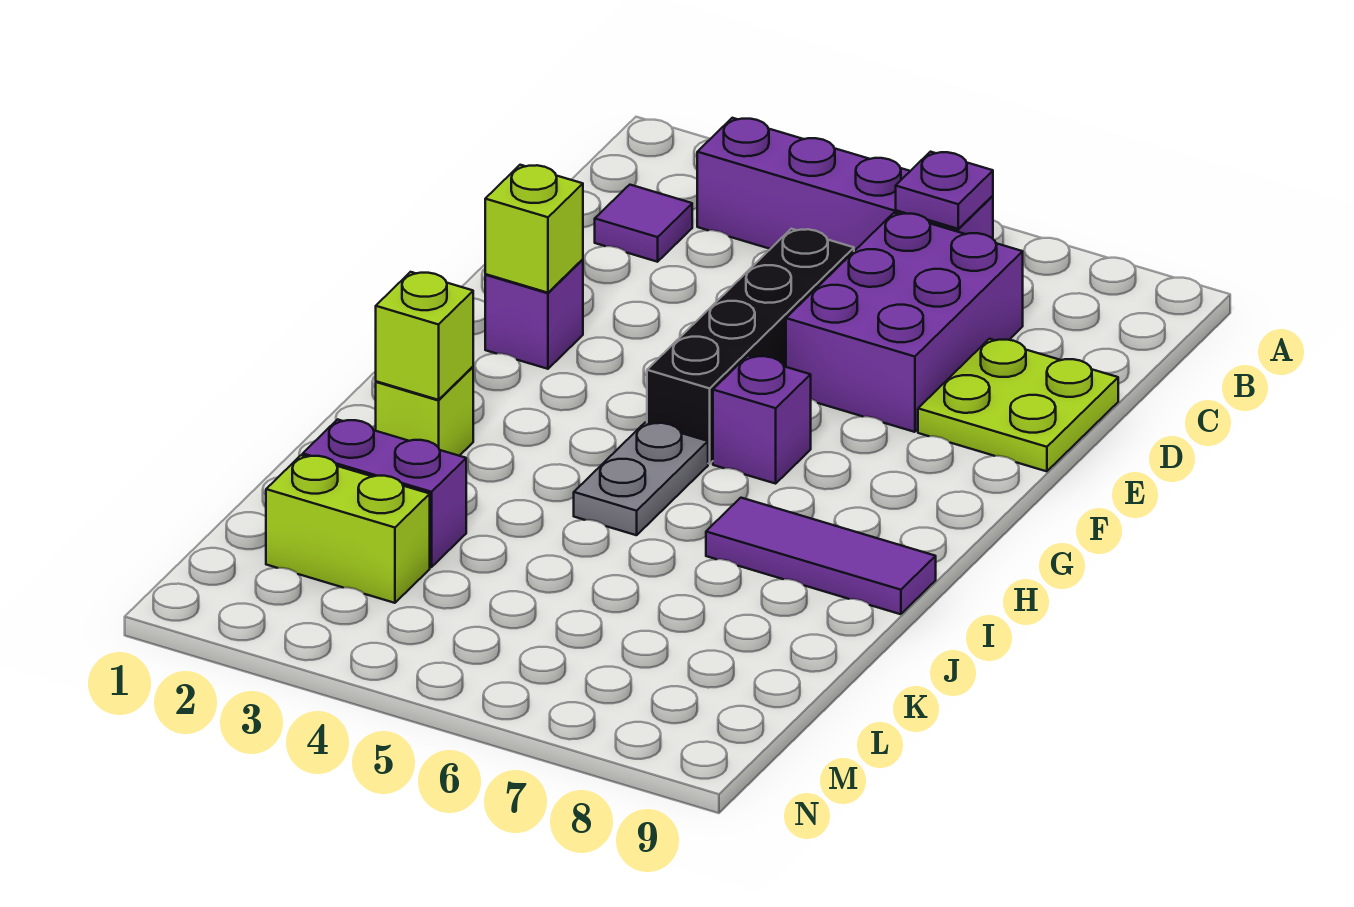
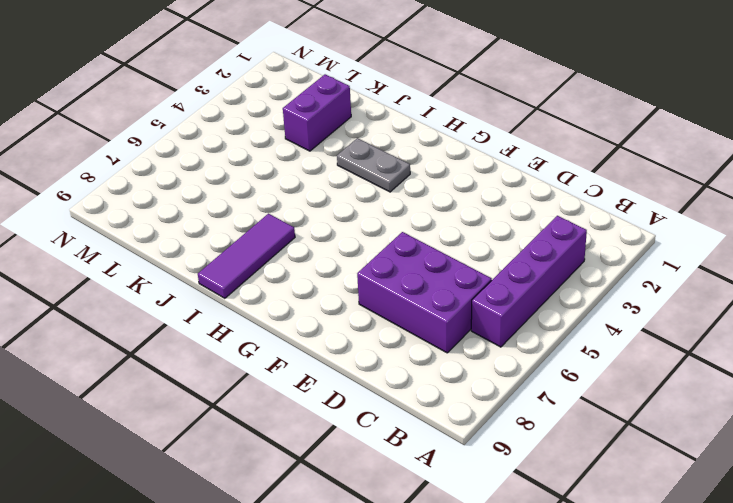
grey 1x2 plate [337,138,410,192] -> grey 1x2 plate moved to [574,422,708,535]
none -> purple 1x1 tile [595,185,692,262]
none -> black 1x4 brick [647,229,854,464]
none -> lime 2x2 plate [918,339,1118,471]

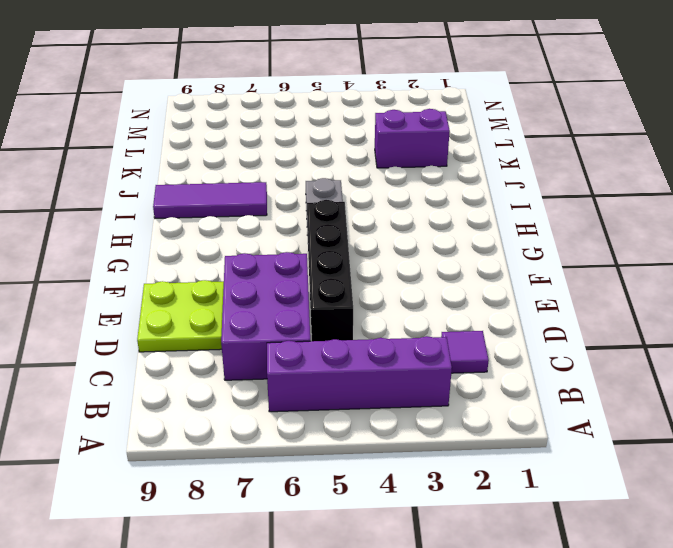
none -> purple 1x1 brick [485,259,583,369]
none -> purple 1x1 brick [713,356,811,484]
none -> lime 1x1 brick [376,367,473,456]

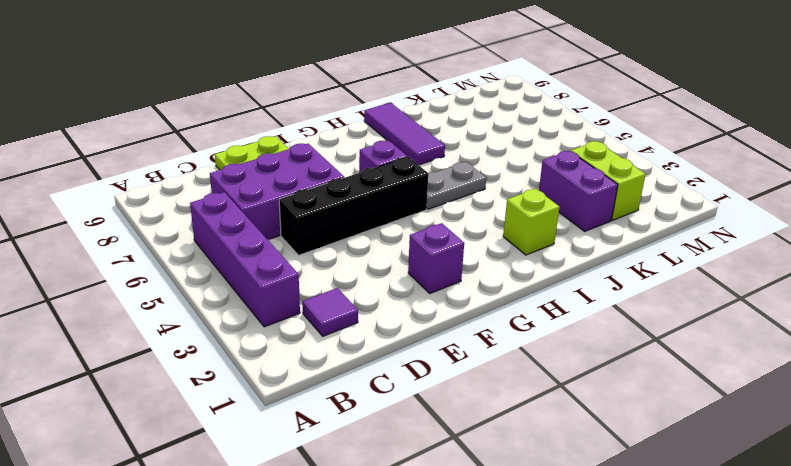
none -> purple 1x1 plate [896,152,993,229]
none -> lime 1x1 brick [485,165,583,293]
none -> lime 1x1 brick [376,272,473,400]

